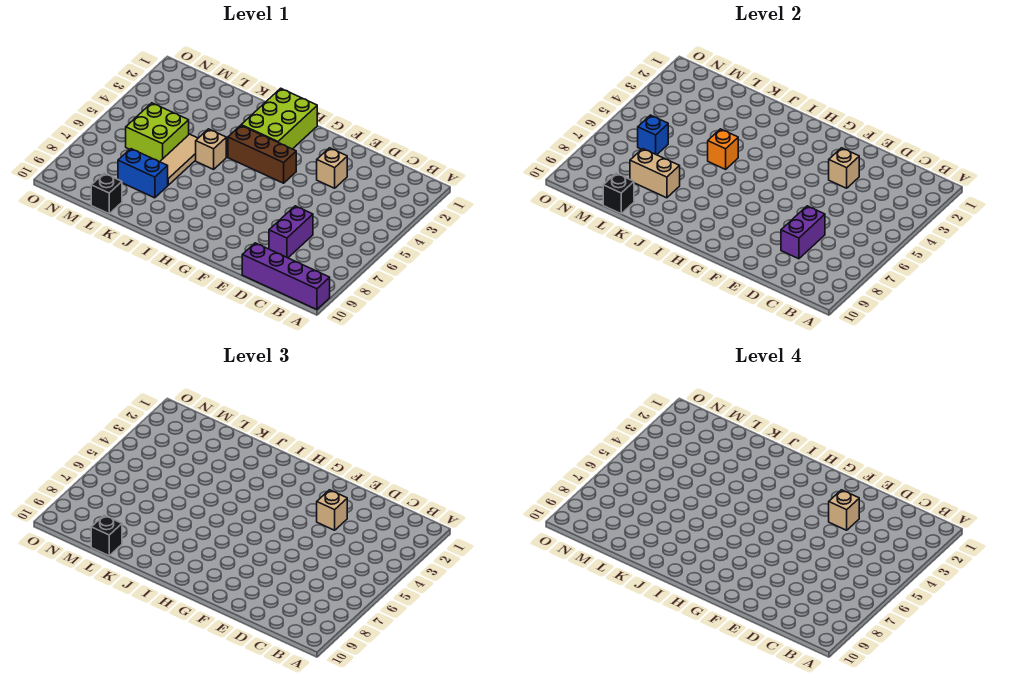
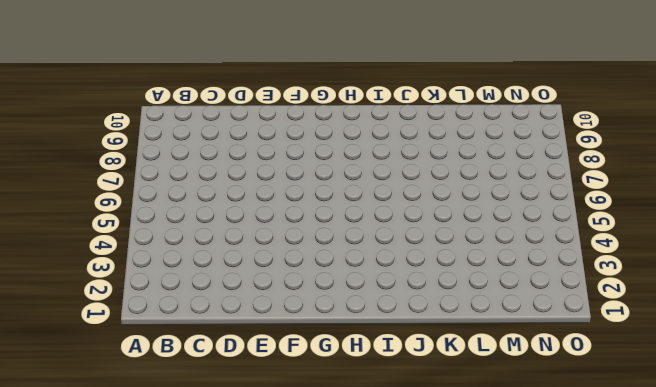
none -> purple 1x4 brick [242,243,330,310]
none -> purple 1x2 brick [269,206,313,258]
none -> tan 1x1 brick [317,148,347,188]

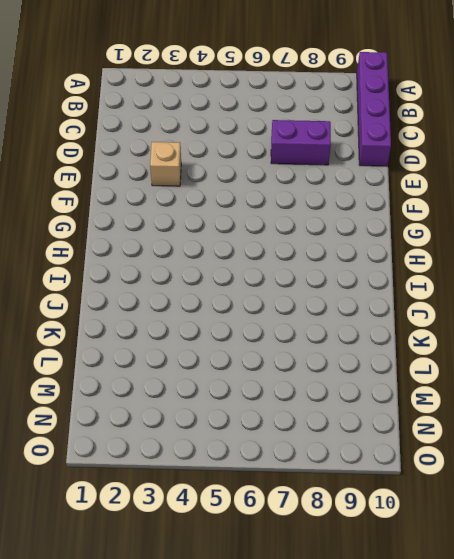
none -> brown 1x3 brick [228,125,296,183]
none -> lime 2x3 brick [241,88,317,149]
none -> tan 1x1 brick [196,129,226,169]

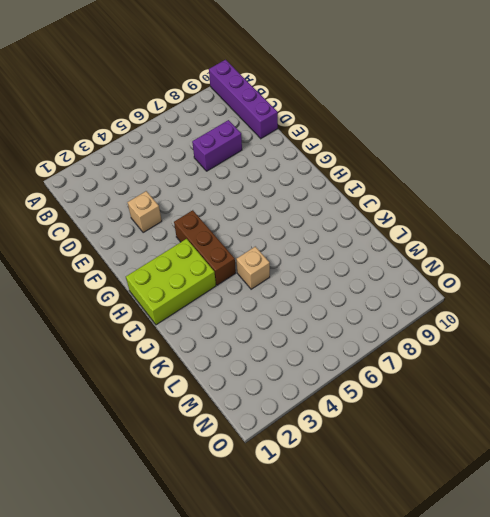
none -> tan 1x3 tile [160,134,198,185]
none -> blue 1x2 brick [118,149,168,198]
none -> lime 2x2 brick [126,103,189,162]

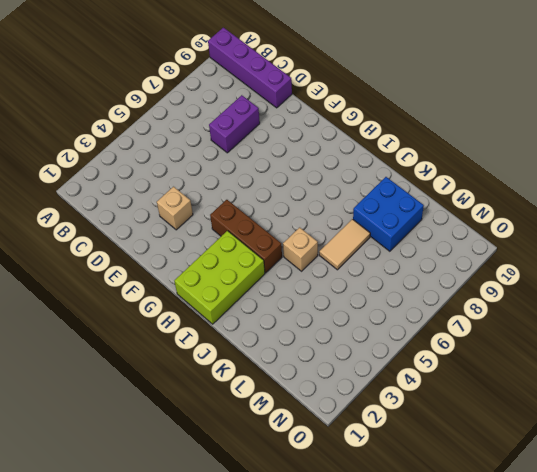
tan 1x2 tile [319,219,370,270] -> tan 1x3 tile [160,134,198,185]
blue 2x2 brick [353,177,424,251] -> blue 1x2 brick [118,149,168,198]
none -> lime 2x2 brick [126,103,189,162]
none -> black 1x1 brick [91,173,122,214]
none -> purple 1x2 brick [781,206,825,259]

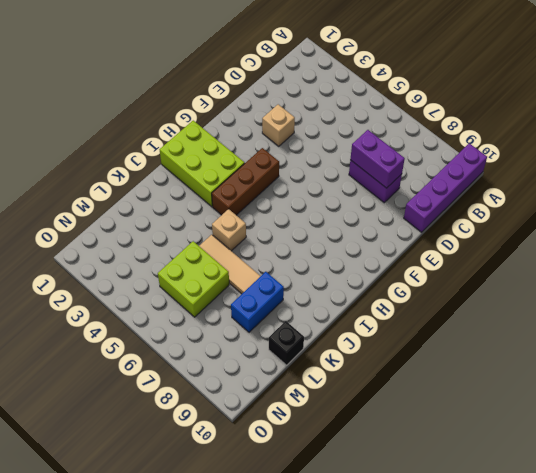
none -> tan 1x1 brick [829,148,859,188]
none -> orange 1x1 brick [708,129,738,169]
none -> tan 1x2 brick [630,149,680,198]

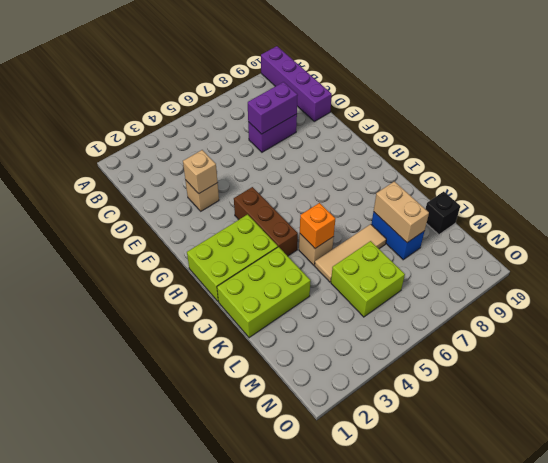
lime 2x3 brick [217,247,311,338] -> none
none -> black 1x1 brick [603,173,634,214]
none -> blue 1x1 brick [638,115,668,155]
none -> tan 1x1 brick [317,490,347,530]

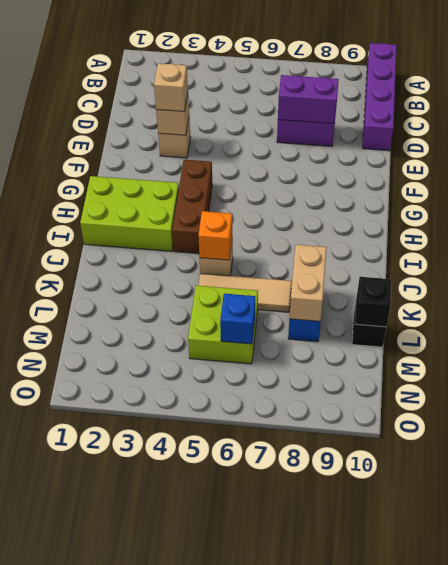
none -> black 1x1 brick [91,515,122,556]
none -> tan 1x1 brick [829,490,859,530]

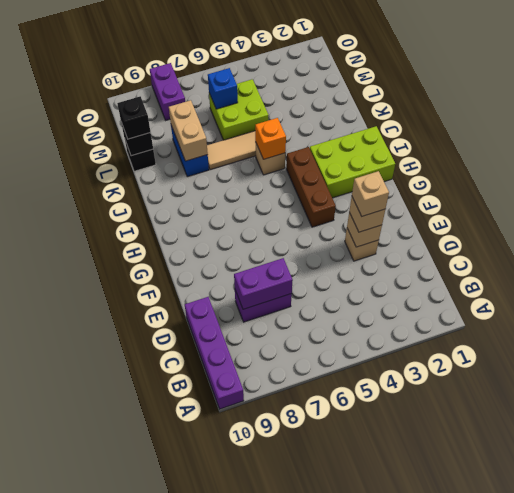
purple 1x2 brick [150,63,185,120] -> none

